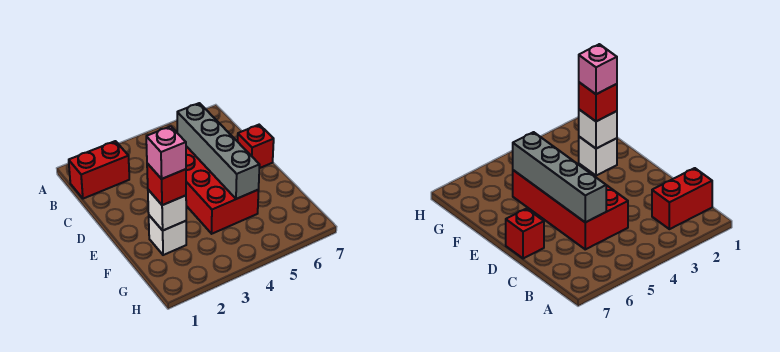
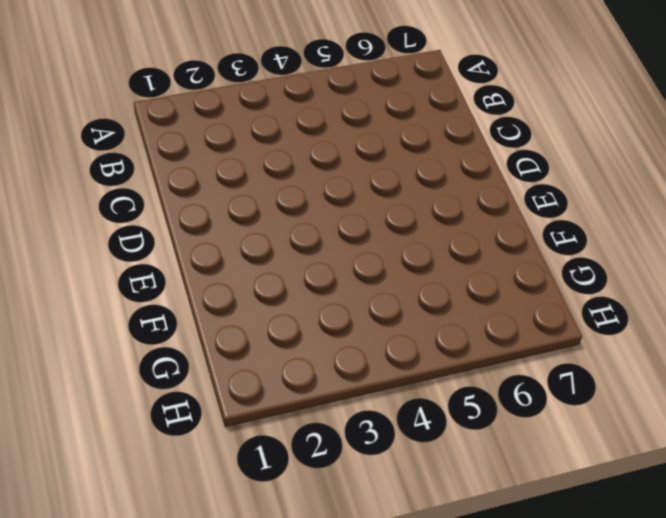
none -> red 1x2 brick [69,141,129,199]
none -> red 2x4 brick [186,146,259,234]

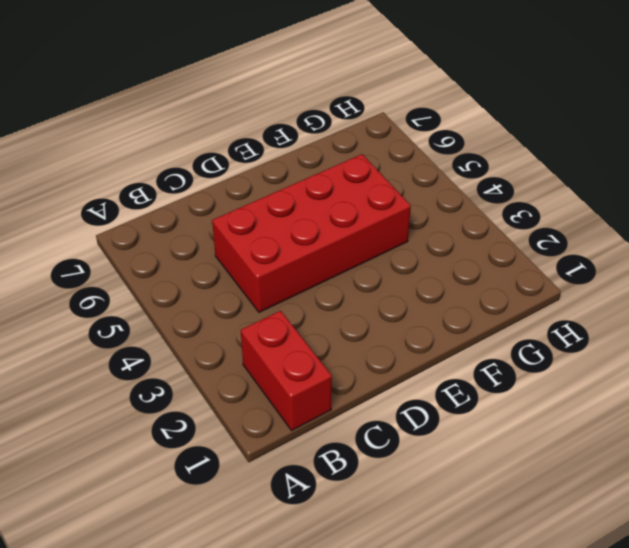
none -> red 1x1 brick [238,125,274,168]
none -> white 1x1 brick [149,216,186,255]

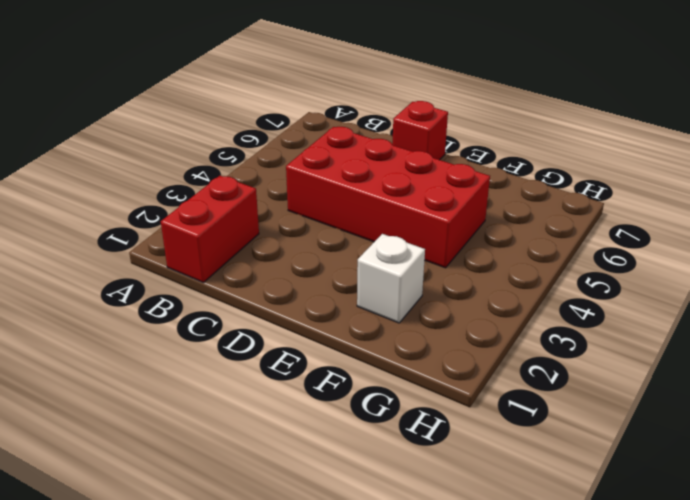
none -> grey 1x4 brick [177,103,260,199]
none -> white 1x1 brick [148,190,186,230]

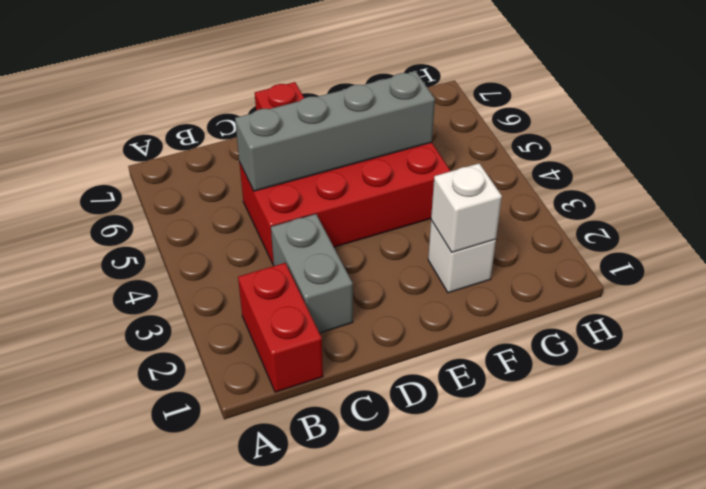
grey 1x2 brick [271,214,353,333] -> none
none -> red 1x1 brick [147,163,186,205]
none -> pink 1x1 brick [146,126,186,179]

